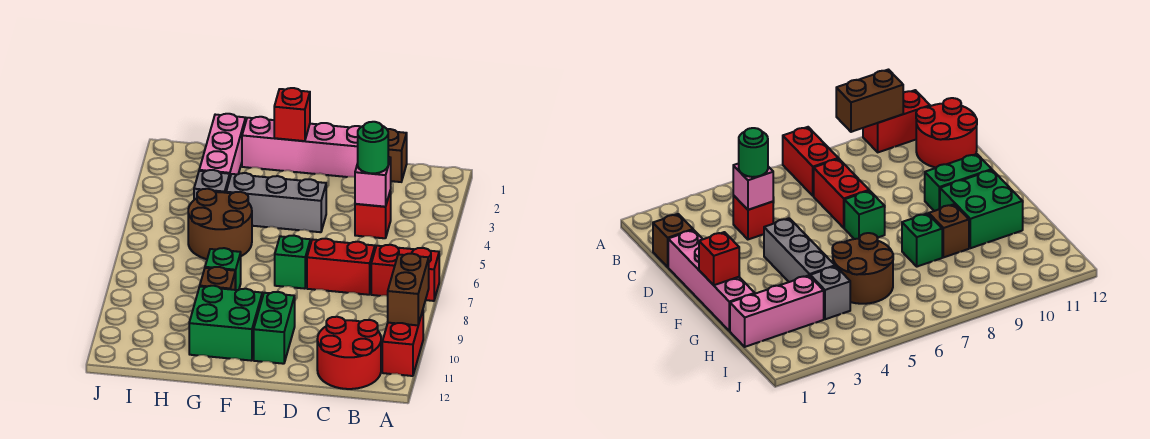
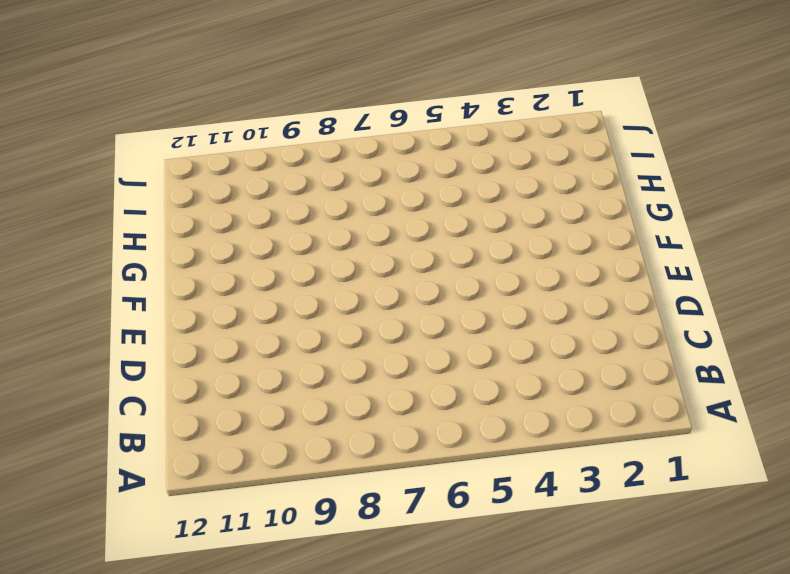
none -> red 1x2 brick [371,245,439,301]
none -> red 1x2 brick [382,311,423,376]
none -> red 2x2 round brick [317,317,381,389]

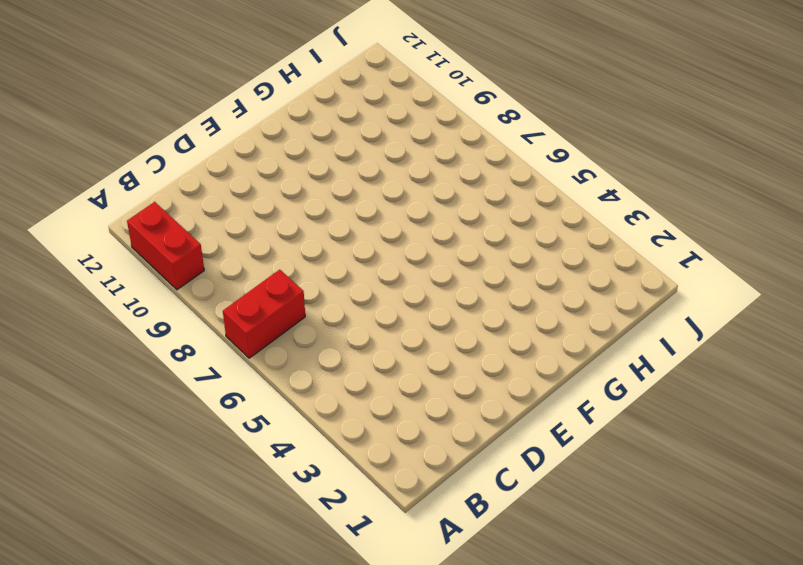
none -> red 2x2 round brick [317,317,381,389]
none -> brown 1x1 brick [387,129,407,182]
none -> red 1x1 brick [355,190,391,238]

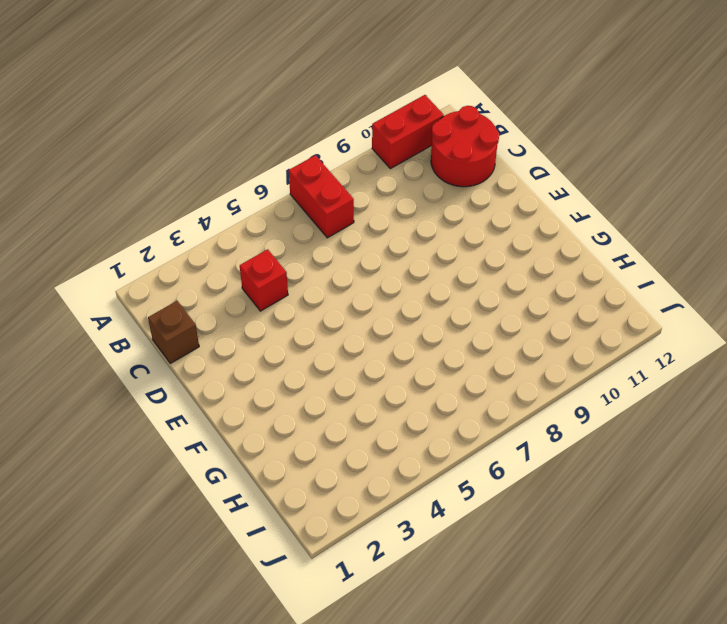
none -> red 1x2 brick [307,239,375,295]
none -> pink 1x4 brick [242,117,361,177]
none -> grey 1x3 brick [226,173,326,232]

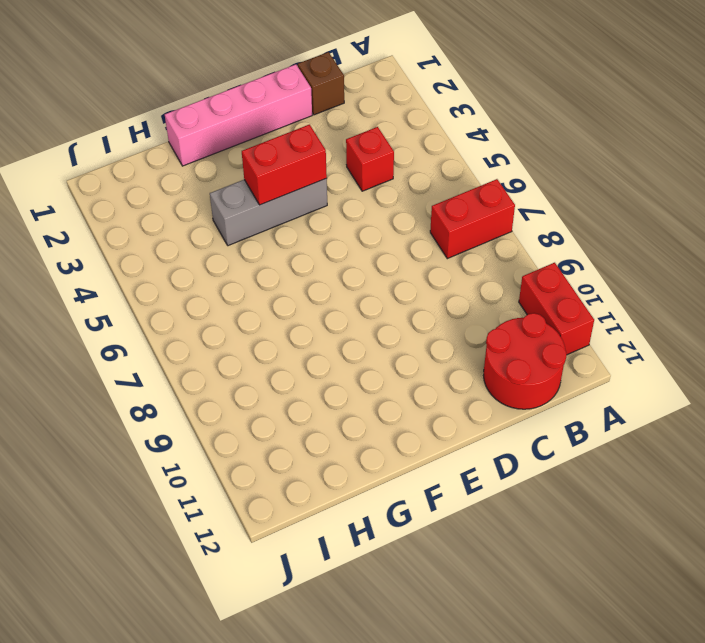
red 1x2 brick [242,125,327,205] -> red 1x2 brick moved to [307,239,375,295]
none -> green 1x1 brick [275,236,310,289]
none -> green 1x2 brick [254,292,295,364]
none -> green 2x2 brick [189,286,262,361]

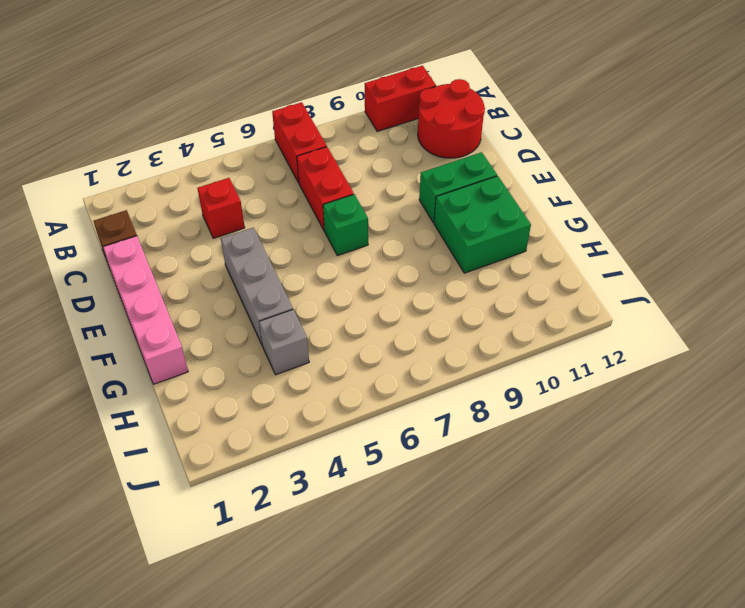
none -> brown 2x2 round brick [188,189,252,259]
none -> green 1x1 brick [205,248,241,290]
none -> brown 1x1 brick [200,267,235,290]

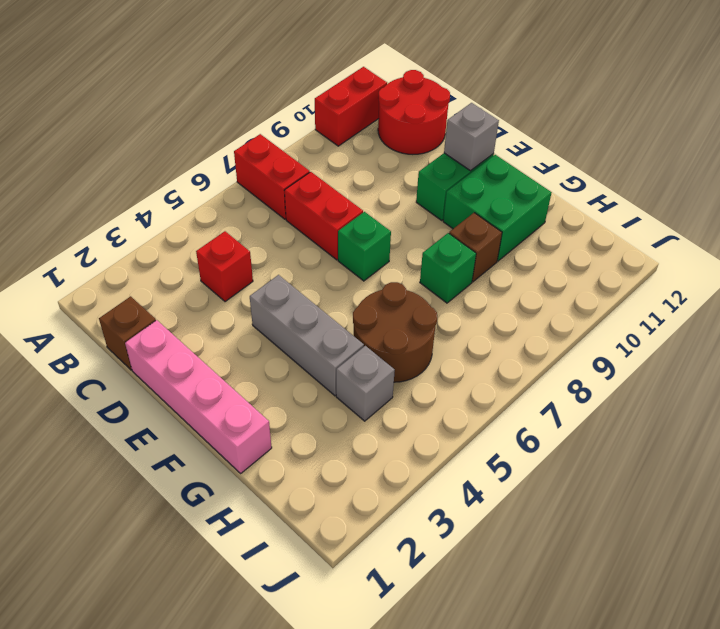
grey 1x1 brick [444,103,499,171] -> none
none -> pink 1x3 brick [199,114,246,177]
none -> brown 1x2 brick [388,254,429,325]
none -> pink 1x1 brick [355,157,391,207]

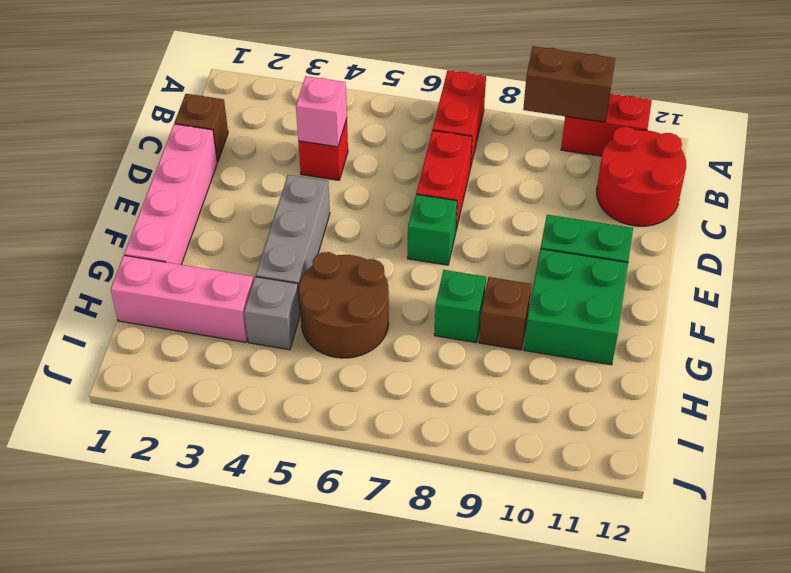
none -> red 1x1 brick [274,88,310,141]
none -> green 1x1 round brick [358,122,388,173]

